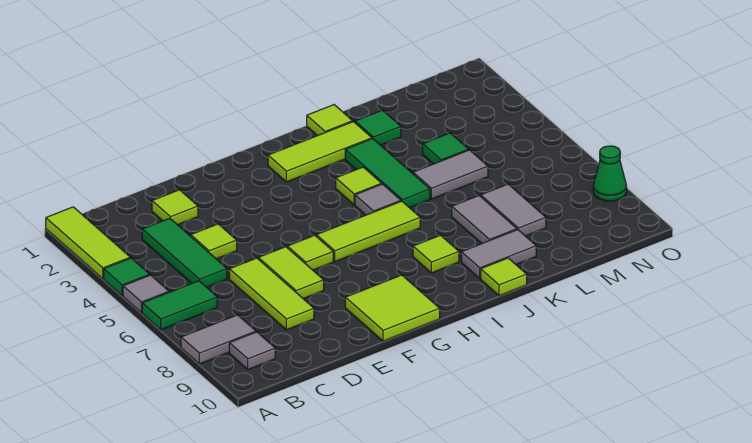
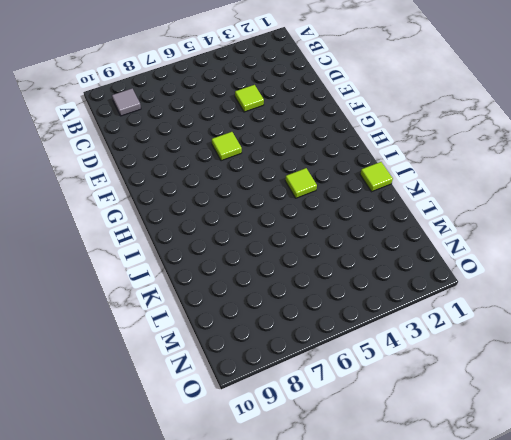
none -> lime 1x3 tile [46,207,130,279]
none -> green 1x1 tile [104,258,150,296]
none -> grey 1x1 tile [123,275,169,313]

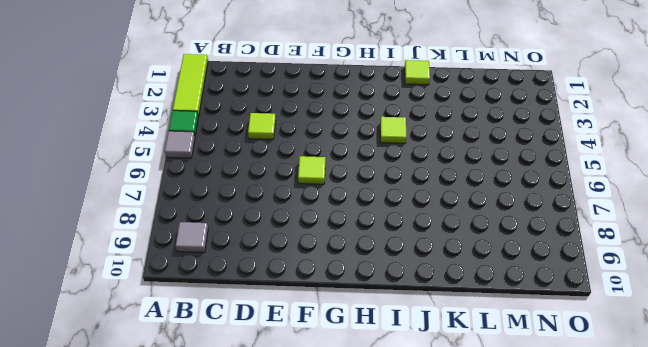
none -> green 1x2 tile [142,281,217,330]
none -> grey 1x2 tile [181,315,256,364]
none -> green 1x3 tile [142,218,227,287]

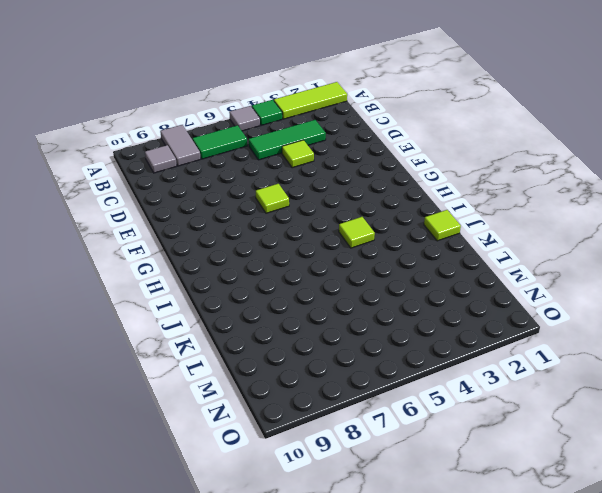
green 1x2 tile [193,125,247,159] -> green 1x2 tile turned to [142,281,217,330]
none -> lime 1x1 tile [152,190,198,225]
none -> lime 1x3 tile [229,258,314,330]
none -> lime 1x2 tile [258,247,324,299]

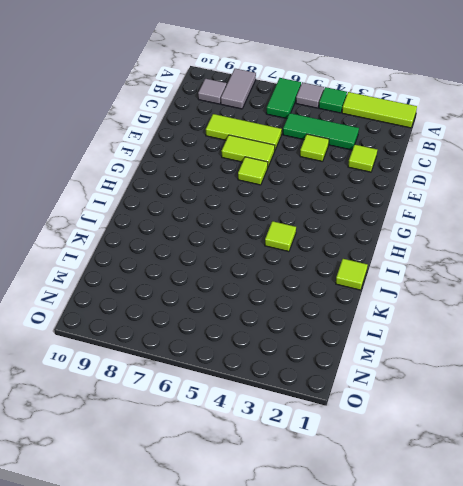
none -> lime 2x2 tile [345,275,440,341]
none -> lime 1x3 tile [316,201,420,262]
none -> lime 1x3 tile [268,122,372,182]

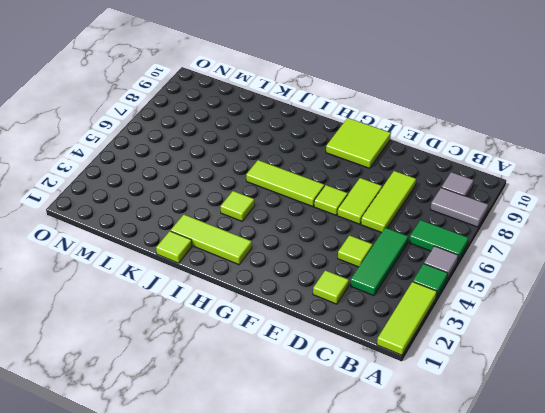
none -> grey 1x1 tile [355,184,401,215]
none -> lime 1x1 tile [413,235,459,273]
none -> green 1x3 tile [345,139,430,208]

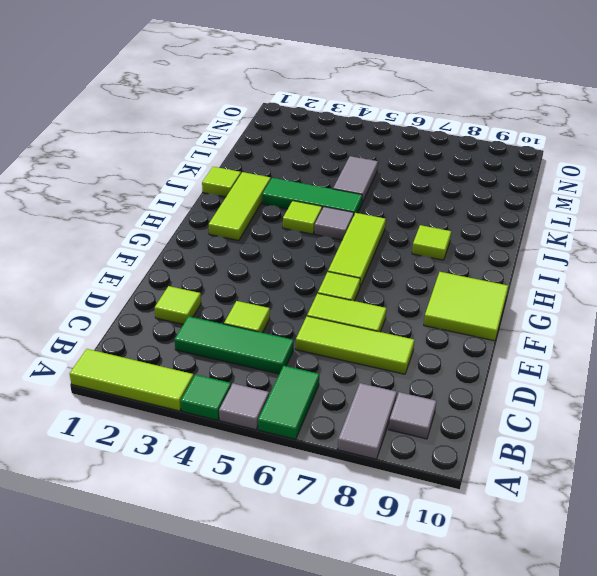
none -> grey 1x2 tile [461,230,536,279]
none -> lime 1x1 tile [481,258,527,296]
none -> green 1x1 tile [355,110,401,145]

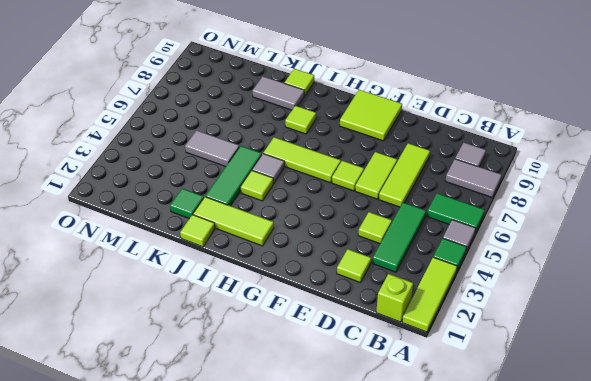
lime 1x1 brick [376,274,413,322] -> none
none -> grey 1x2 tile [452,196,517,244]
none -> green 1x1 tile [423,133,469,164]
none -> grey 1x2 tile [481,184,546,236]

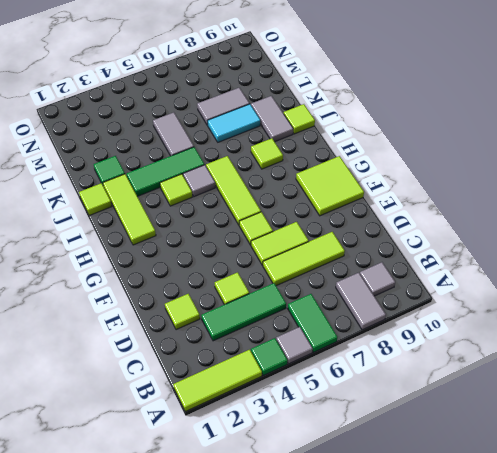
cyan 1x2 tile [208,104,260,142] -> grey 1x2 tile [452,196,517,244]
none -> green 1x1 tile [423,133,469,164]
none -> green 1x1 cone [593,146,627,201]

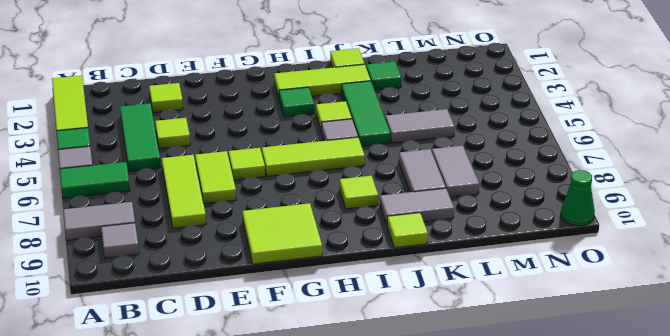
green 1x1 tile [279,87,314,117] -> green 1x1 tile moved to [423,133,469,164]
green 1x1 cone [561,170,595,226] -> green 1x1 cone moved to [593,146,627,201]

